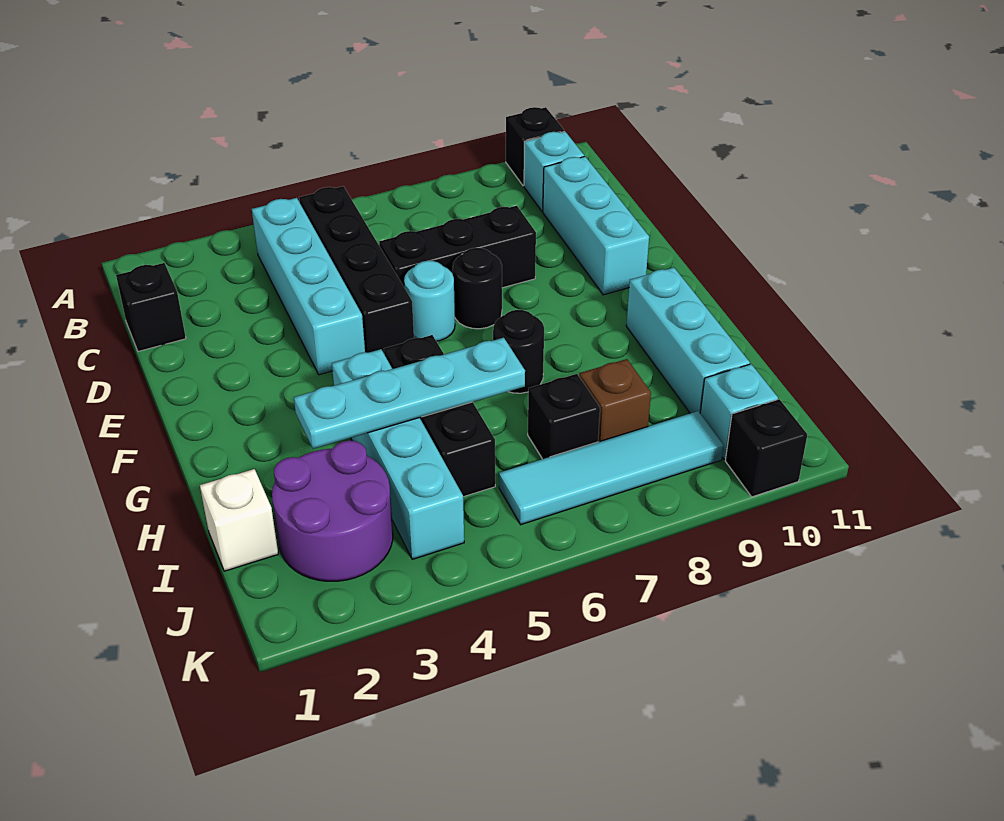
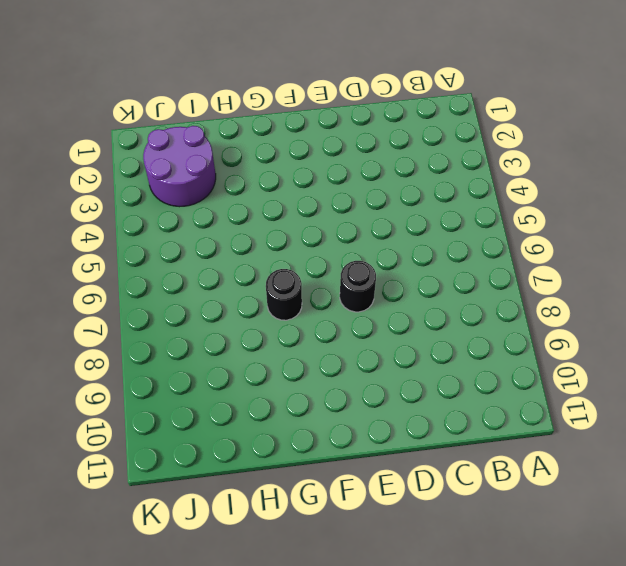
none -> black 1x1 brick [506,107,564,186]
none -> cyan 1x4 brick [252,198,365,375]
none -> black 1x4 brick [299,186,414,353]

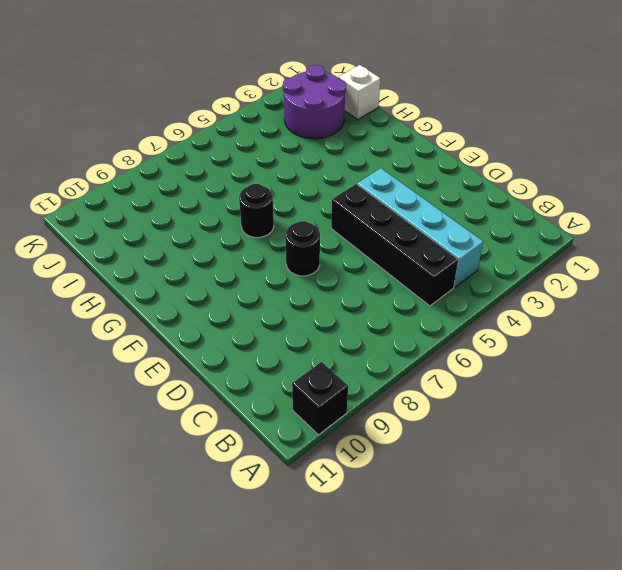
none -> cyan 1x1 brick [524,131,584,211]
none -> black 1x1 brick [116,263,186,351]
none -> cyan 1x3 brick [543,156,649,295]

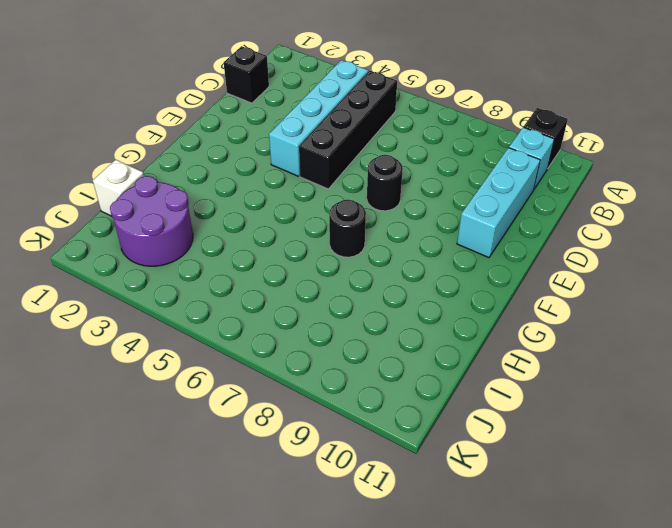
none -> black 1x3 brick [379,206,536,288]
none -> cyan 1x1 round brick [404,261,455,341]
none -> cyan 1x4 brick [332,349,464,559]

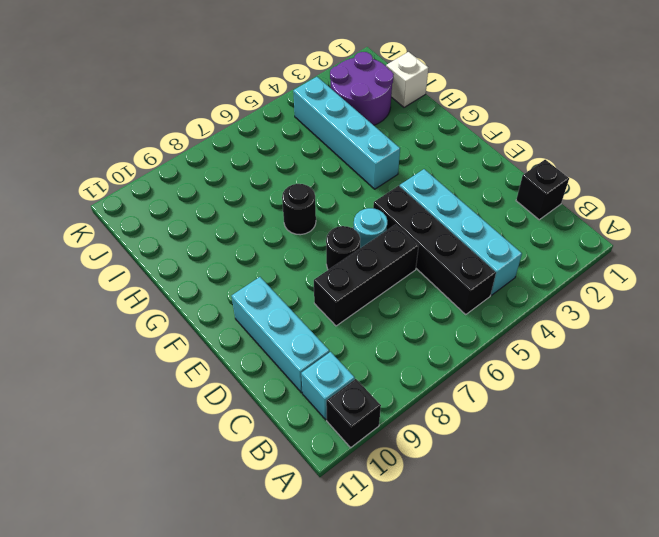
none -> black 1x3 brick [384,335,495,497]
none -> cyan 1x3 brick [626,267,750,413]
none -> black 1x1 brick [528,374,600,459]

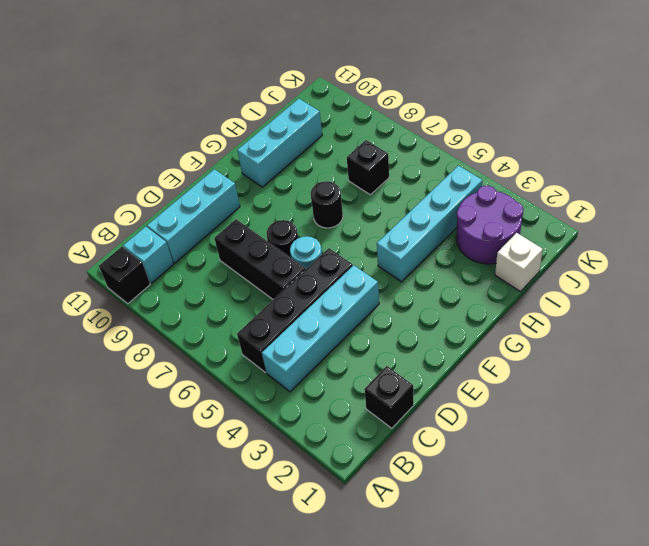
none -> black 1x3 brick [384,335,495,497]
none -> brown 1x1 brick [579,359,651,442]
none -> cyan 1x4 tile [499,411,724,525]

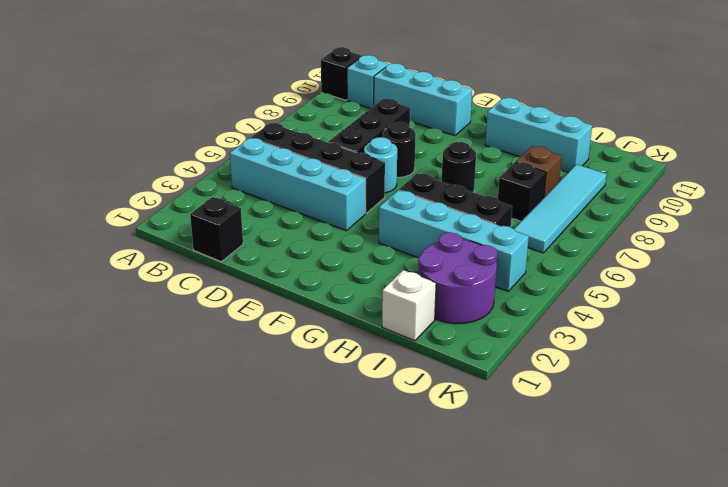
none -> cyan 1x1 brick [700,364,778,459]
none -> black 1x1 brick [725,399,807,497]
none -> cyan 1x4 plate [294,338,525,449]

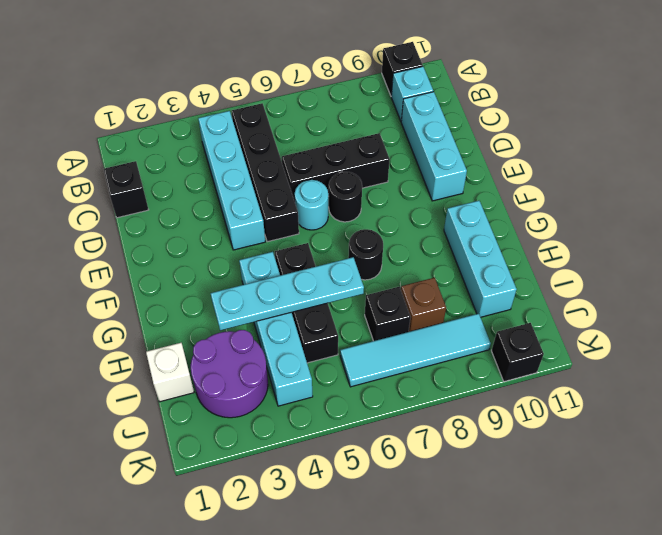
none -> cyan 1x1 brick [700,364,778,459]

